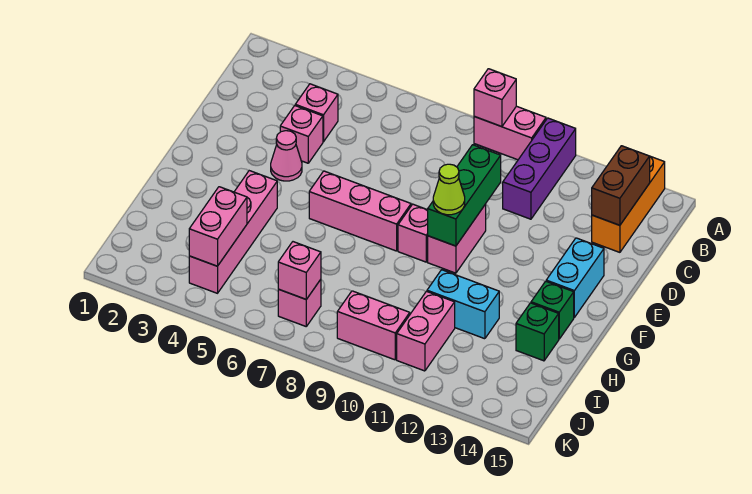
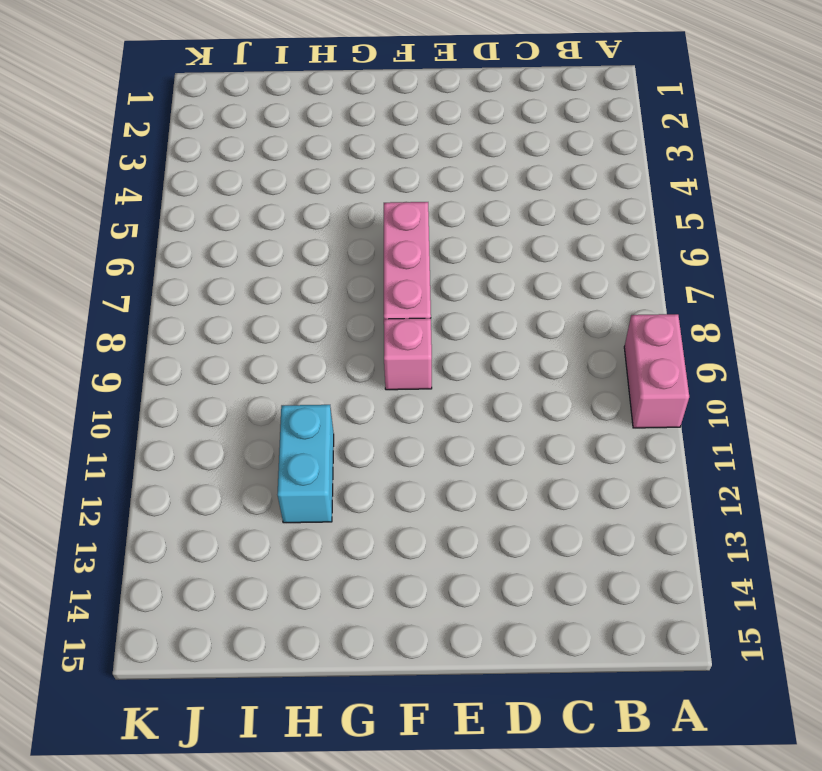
none -> purple 1x3 brick [503,118,576,219]
none -> orange 1x3 brick [592,156,665,252]
none -> pink 1x1 brick [295,84,338,142]

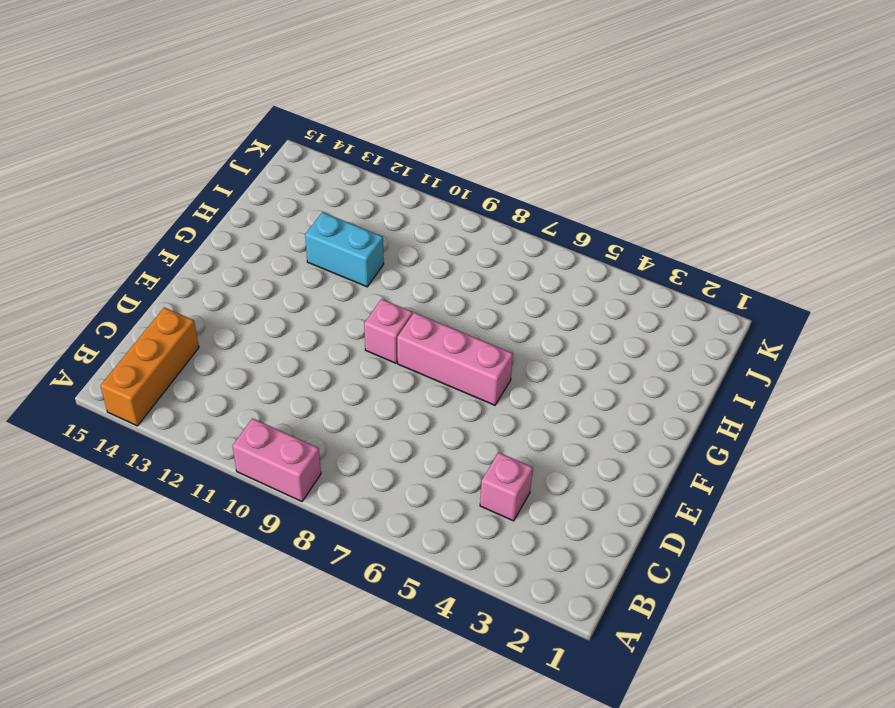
none -> purple 1x3 brick [503,118,576,219]
none -> pink 1x1 brick [280,106,323,163]
none -> pink 1x1 cone [271,131,302,181]

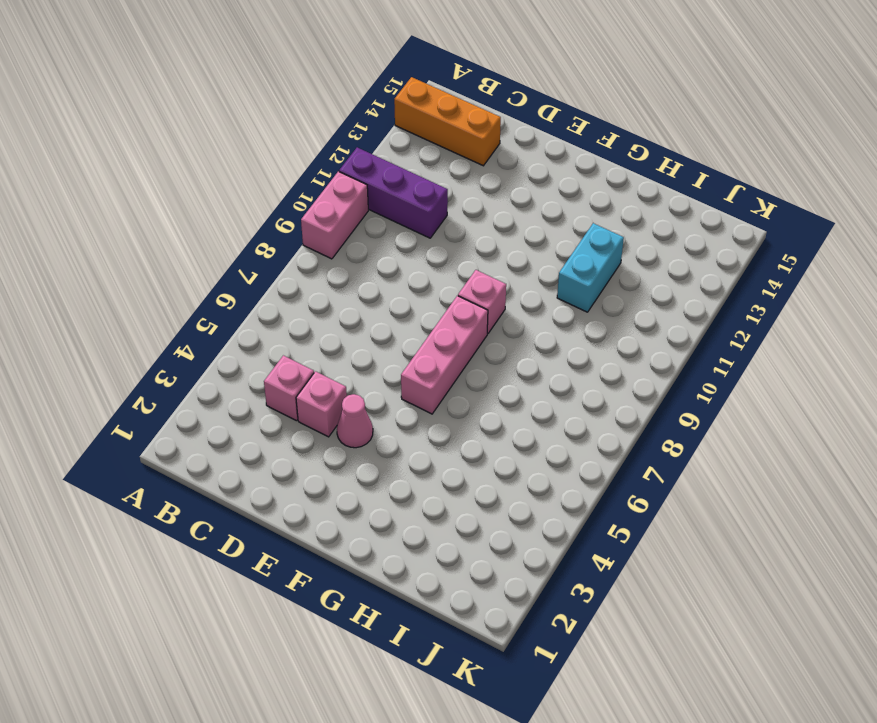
none -> pink 1x2 brick [428,204,486,273]
none -> cyan 1x2 brick [546,238,604,317]
none -> pink 1x4 brick [189,171,277,293]

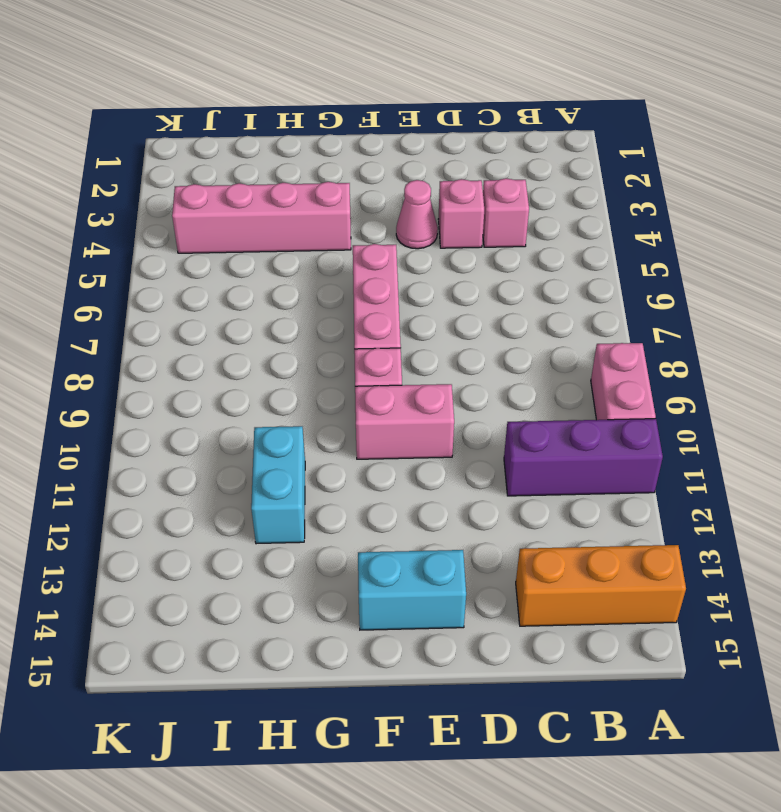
none -> green 1x1 brick [531,281,574,339]
none -> green 1x1 brick [516,303,559,361]
none -> pink 1x2 brick [397,291,455,371]

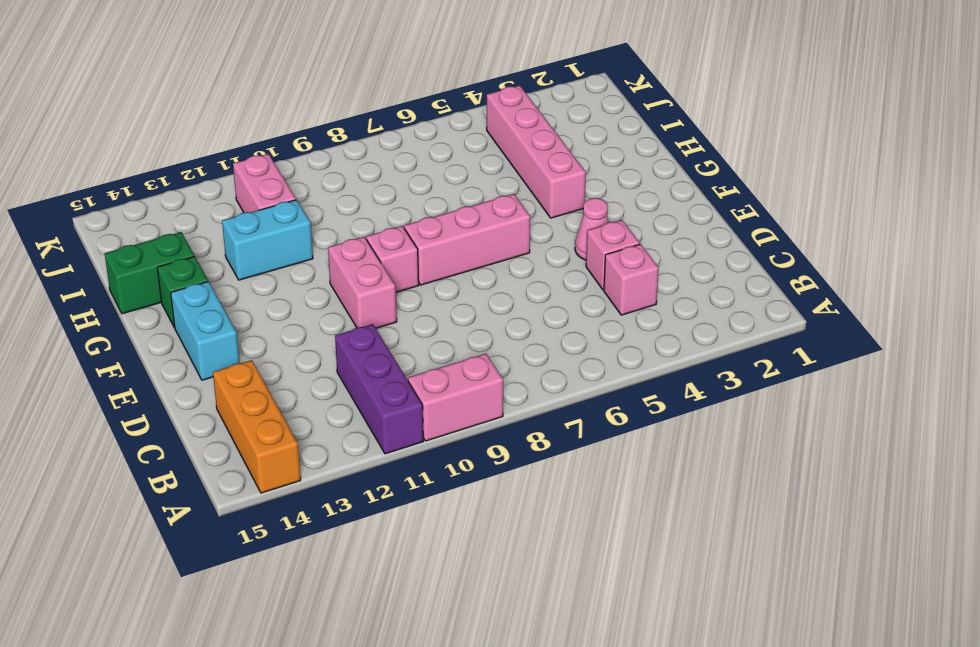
green 1x2 brick [105,232,194,314] -> green 1x1 brick [516,303,559,361]
none -> pink 1x1 brick [278,280,321,326]
none -> pink 1x2 brick [337,291,410,360]
none -> pink 1x1 brick [474,69,516,127]

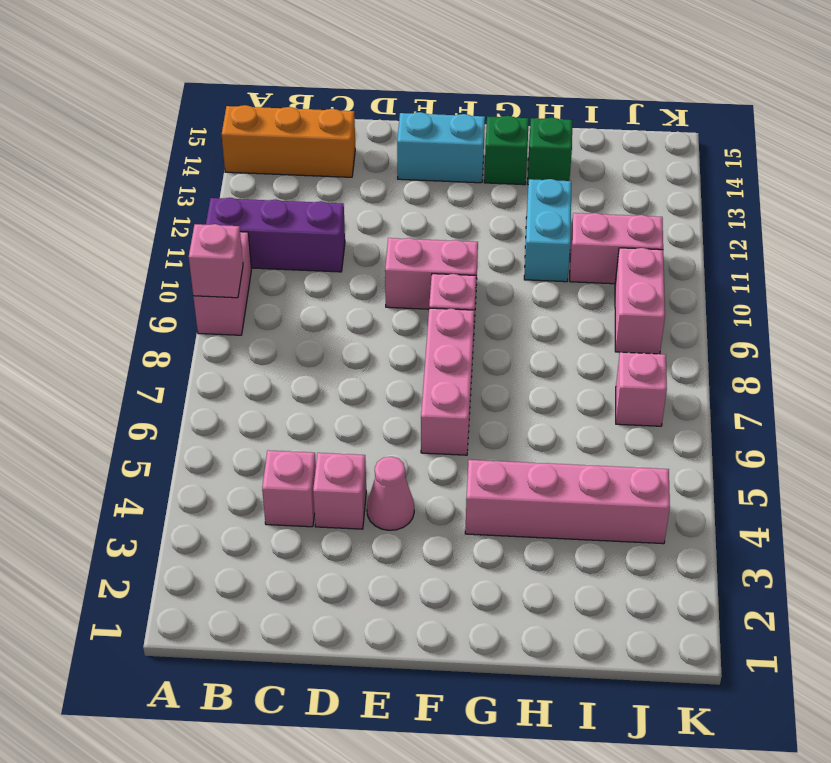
none -> brown 1x2 brick [592,146,650,225]
none -> green 1x3 brick [428,145,501,246]
none -> pink 1x2 brick [189,187,247,266]

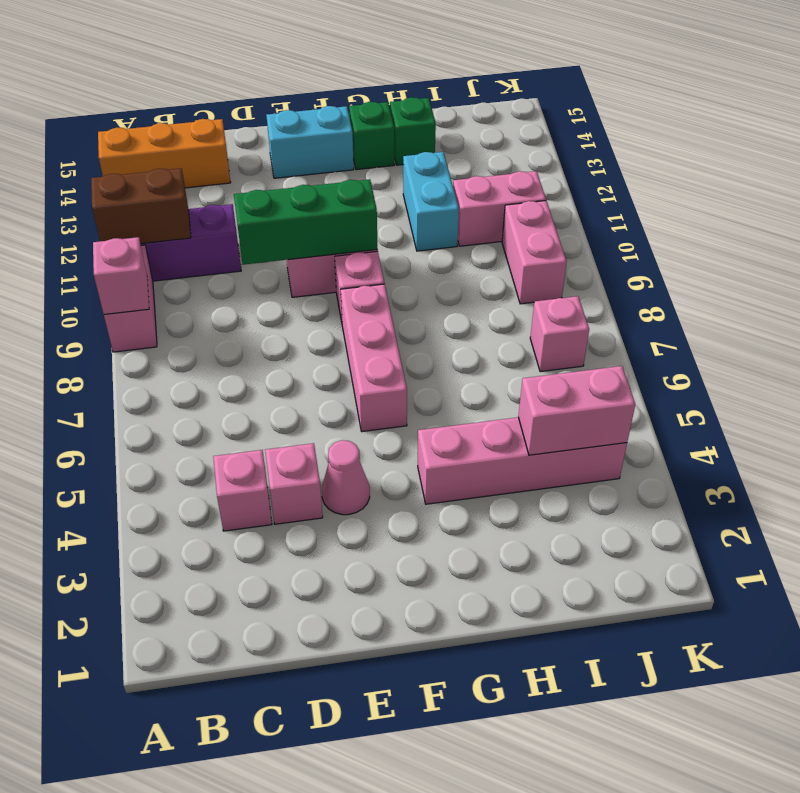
brown 1x2 brick [91,168,191,244] -> brown 1x2 brick moved to [592,146,650,225]
none -> pink 1x1 brick [278,242,321,299]
none -> lime 1x1 cone [433,164,465,215]

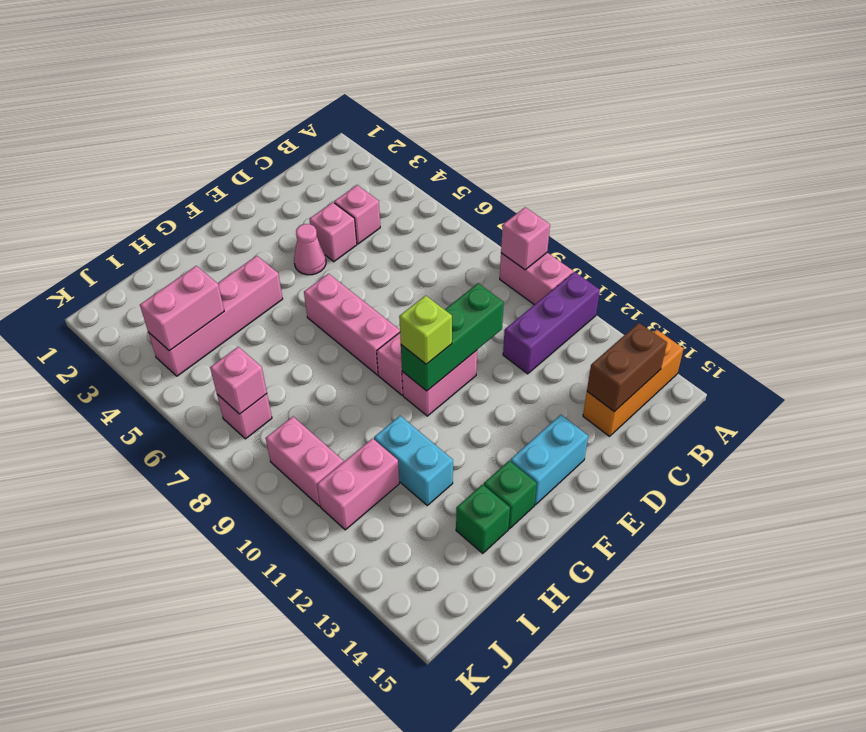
lime 1x1 brick [399,295,452,364] -> lime 1x1 cone [433,164,465,215]

